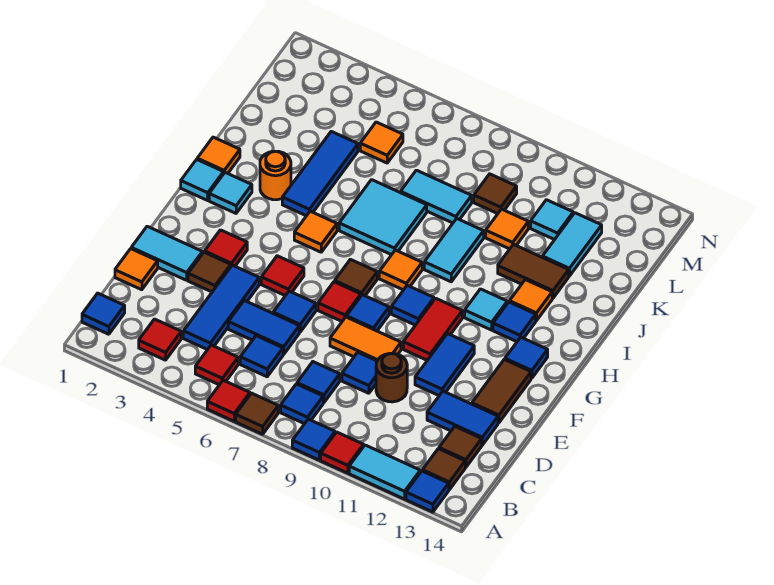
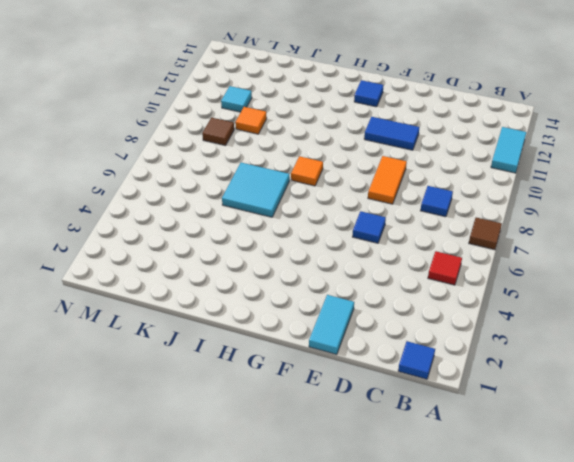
none -> red 1x1 tile [207,380,250,421]
none -> blue 1x1 tile [292,419,335,460]
none -> red 1x1 tile [321,432,364,473]
none -> blue 1x1 tile [406,471,449,512]

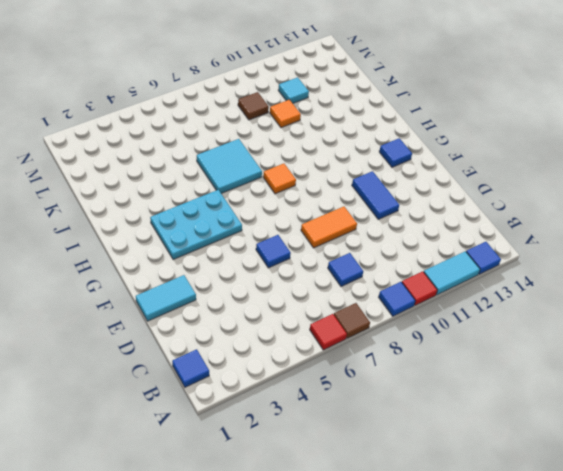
cyan 2x3 plate [150,190,242,260] -> orange 1x1 tile [294,211,337,252]
none -> red 1x1 tile [139,319,181,360]
none -> red 1x1 tile [195,345,238,385]
none -> blue 1x1 tile [281,384,323,424]
none -> brown 1x1 tile [422,449,465,490]

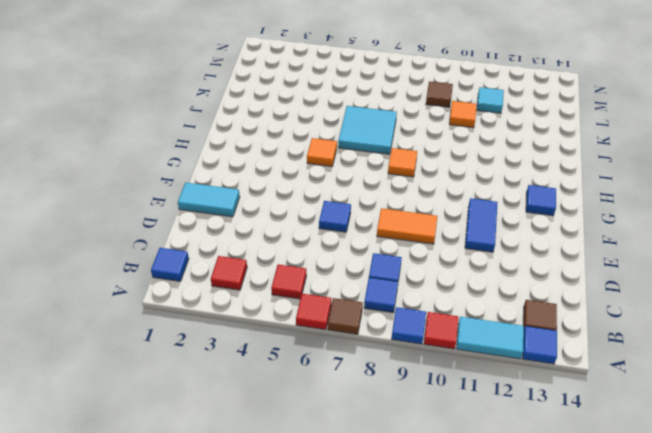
none -> blue 1x3 tile [183,265,259,350]
none -> blue 1x1 tile [240,336,283,377]
none -> brown 1x1 tile [439,427,482,467]
none -> orange 1x1 tile [115,249,158,290]

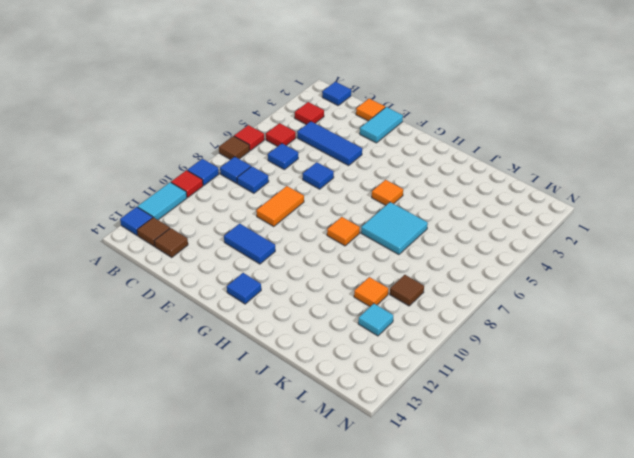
none -> blue 1x2 tile [228,300,299,354]
none -> blue 1x1 tile [342,352,377,393]
none -> brown 1x1 round brick [376,353,407,402]
none -> blue 1x2 tile [427,391,498,445]

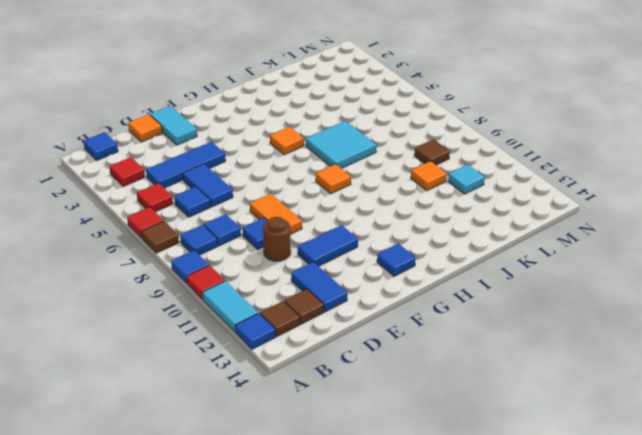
none -> brown 1x1 tile [188,252,231,292]
none -> blue 1x1 tile [273,291,316,332]
none -> brown 1x2 tile [472,359,531,423]
none -> red 1x1 tile [205,230,247,266]

